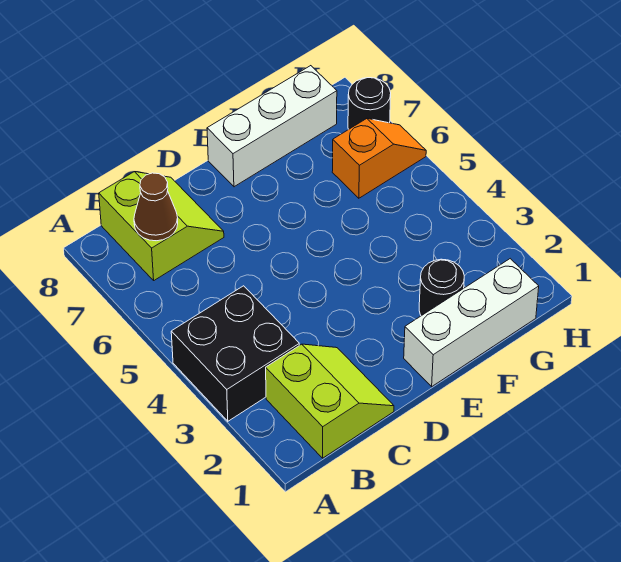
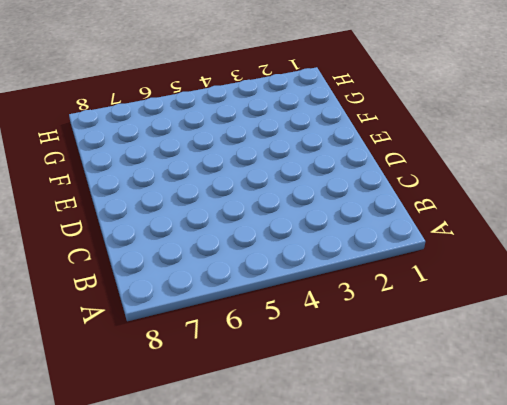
none -> black 2x2 brick [171,286,299,421]
none -> lime 2x2 slope [266,344,394,458]

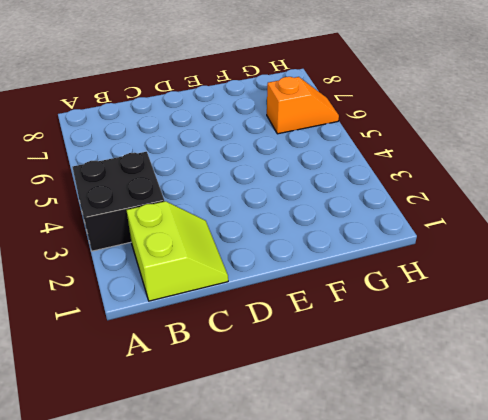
none -> lime 2x2 slope [99,172,224,280]
none -> white 1x3 brick [404,259,539,386]

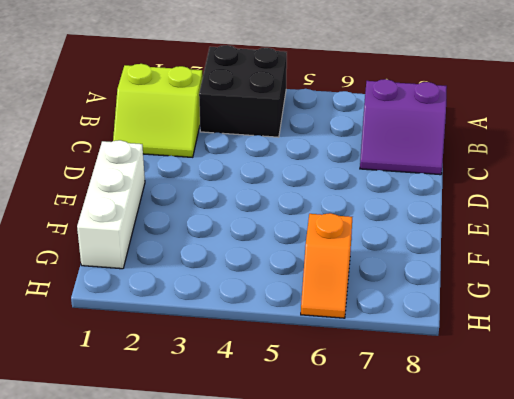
purple 2x2 slope [360,79,447,175] -> lime 2x2 slope [99,172,224,280]
none -> white 1x3 brick [207,66,337,187]
none -> black 1x1 round brick [419,259,464,316]

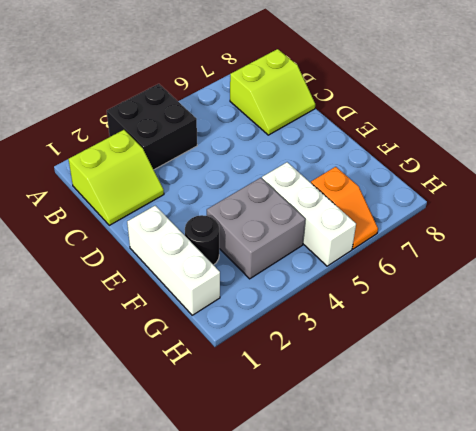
grey 2x2 brick [207,178,305,279] -> none
white 1x3 brick [262,162,356,266] -> white 1x3 brick moved to [207,66,337,187]
none -> black 1x1 round brick [348,78,391,129]
none -> brown 1x1 cone [134,173,178,241]

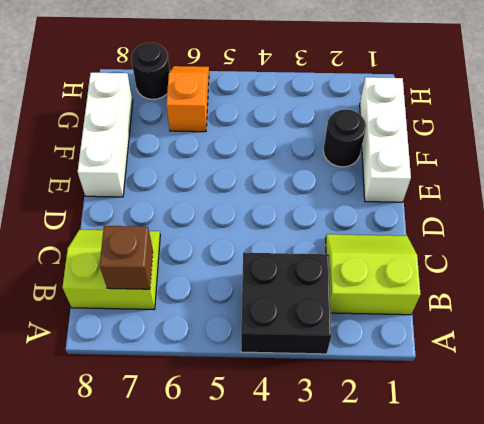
brown 1x1 brick [100,226,153,289] -> brown 1x1 cone [134,173,178,241]

